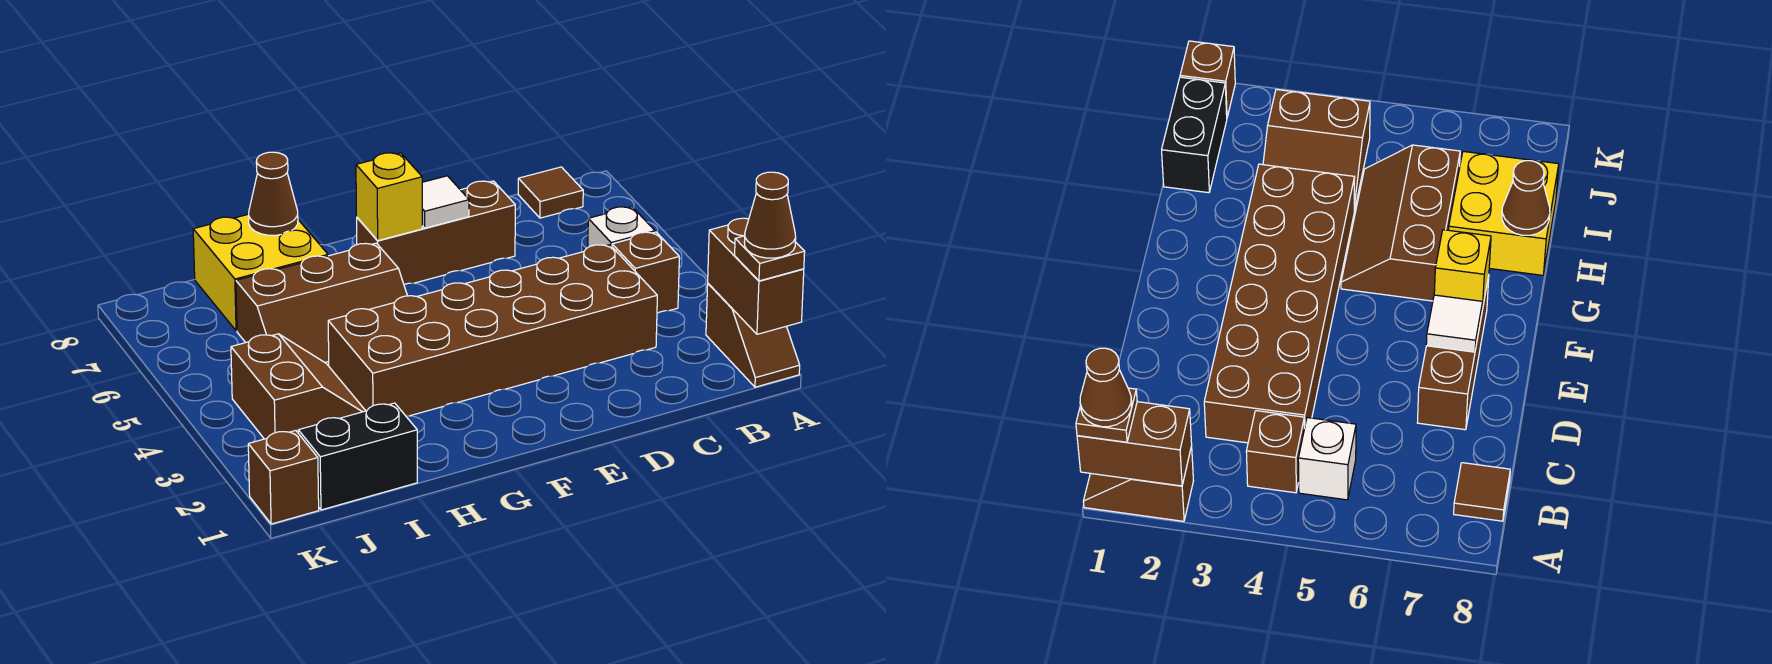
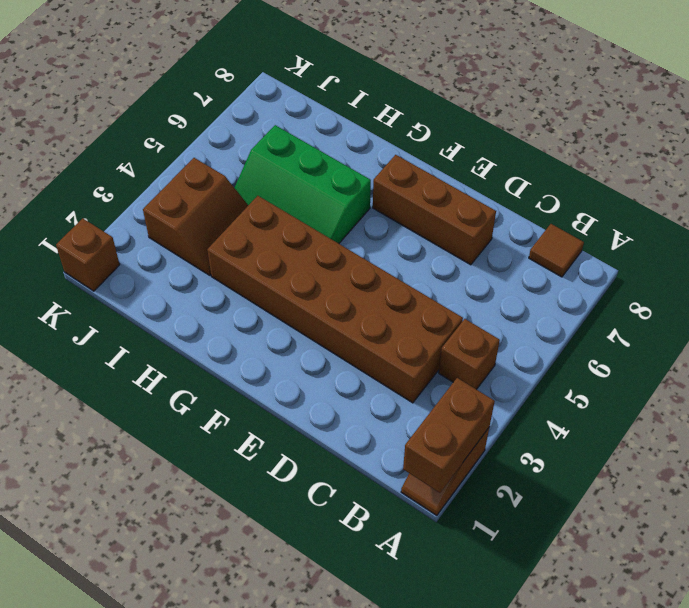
green 2x3 slope [235,125,371,244] -> brown 2x3 slope [236,243,407,366]
none -> white 1x1 brick [588,207,655,247]
none -> yellow 2x2 brick [193,214,328,331]
none -> black 1x2 brick [298,403,417,510]

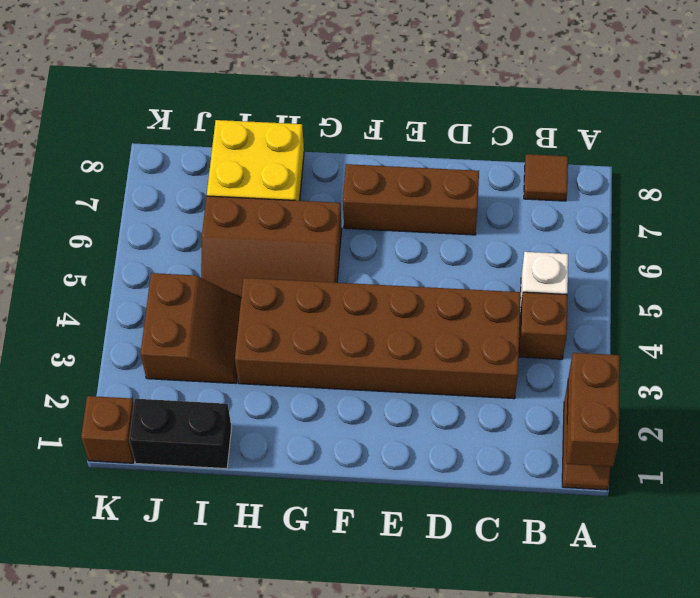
none -> white 1x1 tile [422,176,469,228]
none -> yellow 1x1 brick [356,153,422,241]
none -> brown 1x1 cone [249,152,298,235]

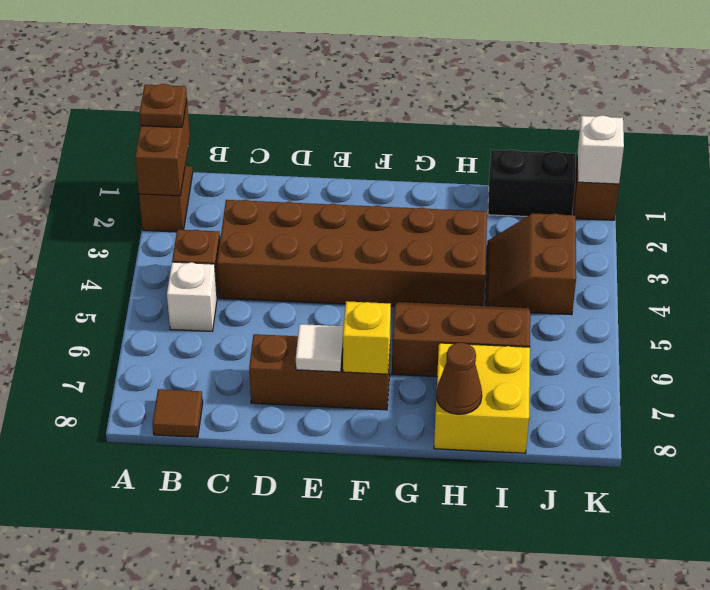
white 1x1 brick [577,115,624,184] -> none
none -> brown 1x1 cone [744,172,796,258]

